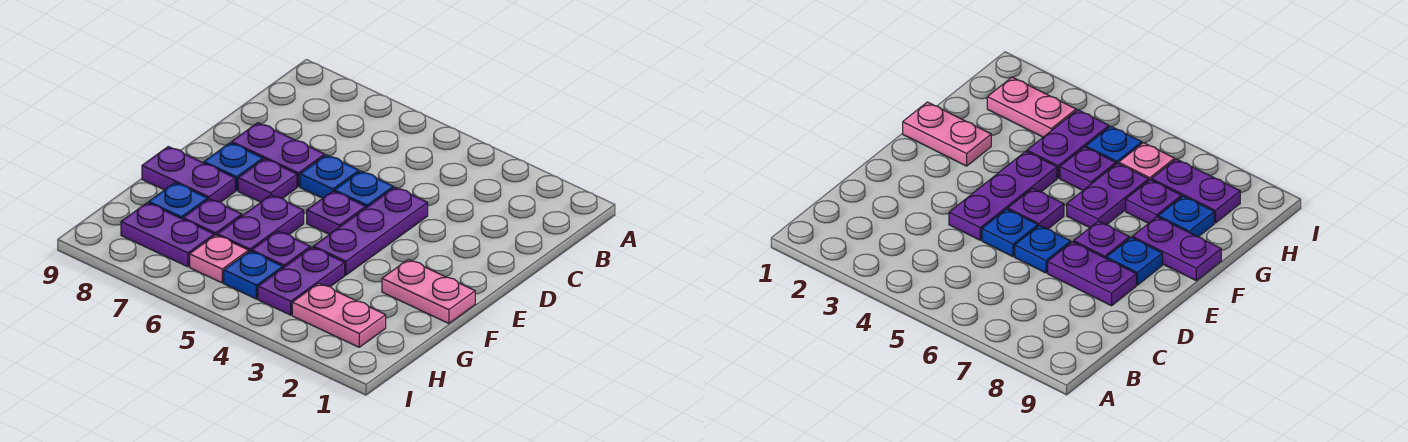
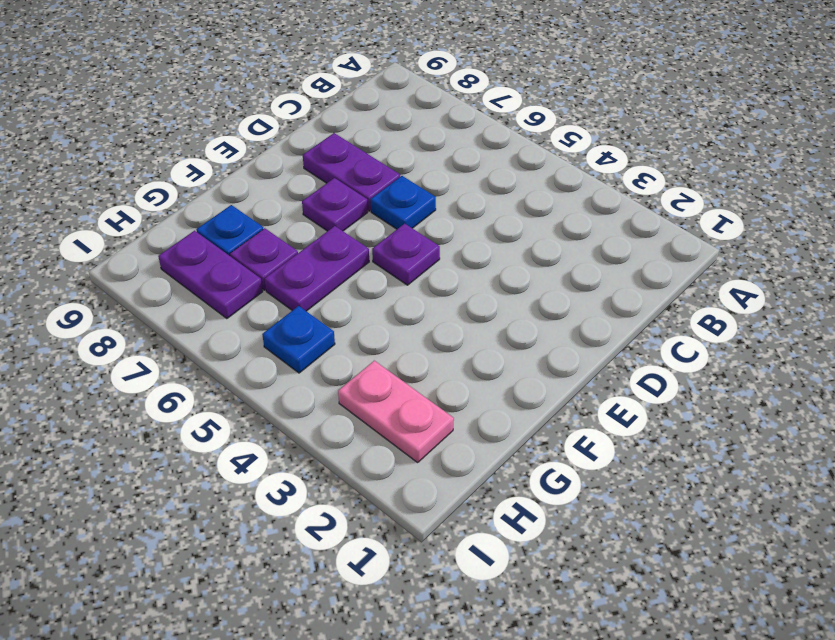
none -> purple 1x3 plate [313,187,428,275]
none -> blue 1x1 plate [334,171,393,208]
none -> blue 1x1 plate [204,143,263,191]

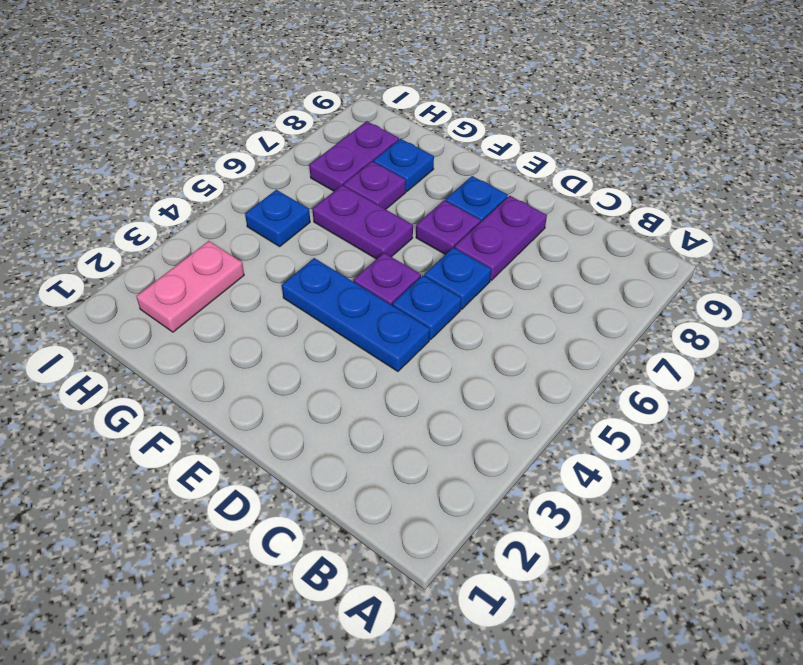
blue 1x3 plate [282,258,430,371] -> purple 1x3 plate [313,187,428,275]
none -> pink 1x2 plate [382,259,475,324]
none -> purple 1x2 plate [142,147,235,202]
none -> purple 1x2 plate [258,247,345,315]

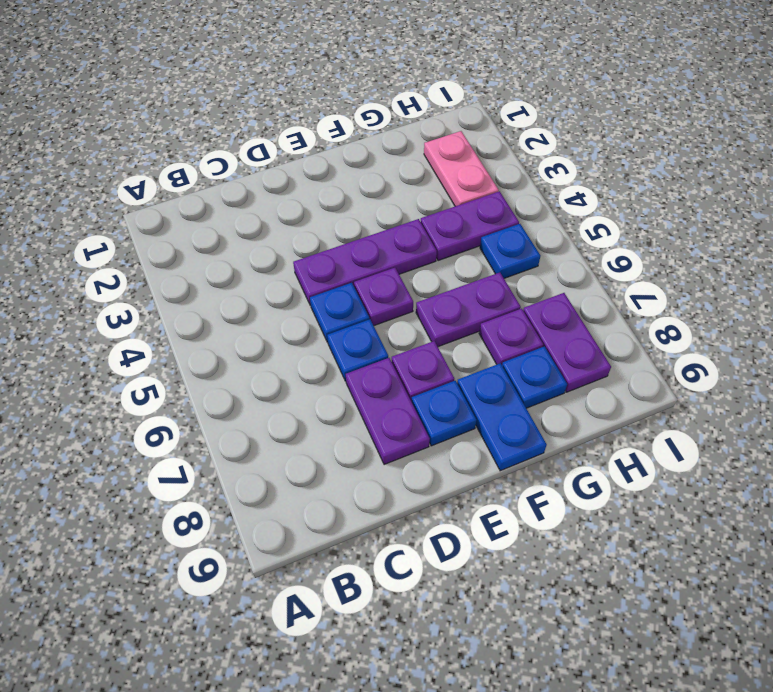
blue 1x2 plate [457,363,547,471] -> purple 1x2 plate [142,147,235,202]
none -> pink 1x2 plate [382,259,475,324]
none -> purple 1x1 plate [251,231,310,268]
none -> pink 1x1 plate [190,235,248,283]

